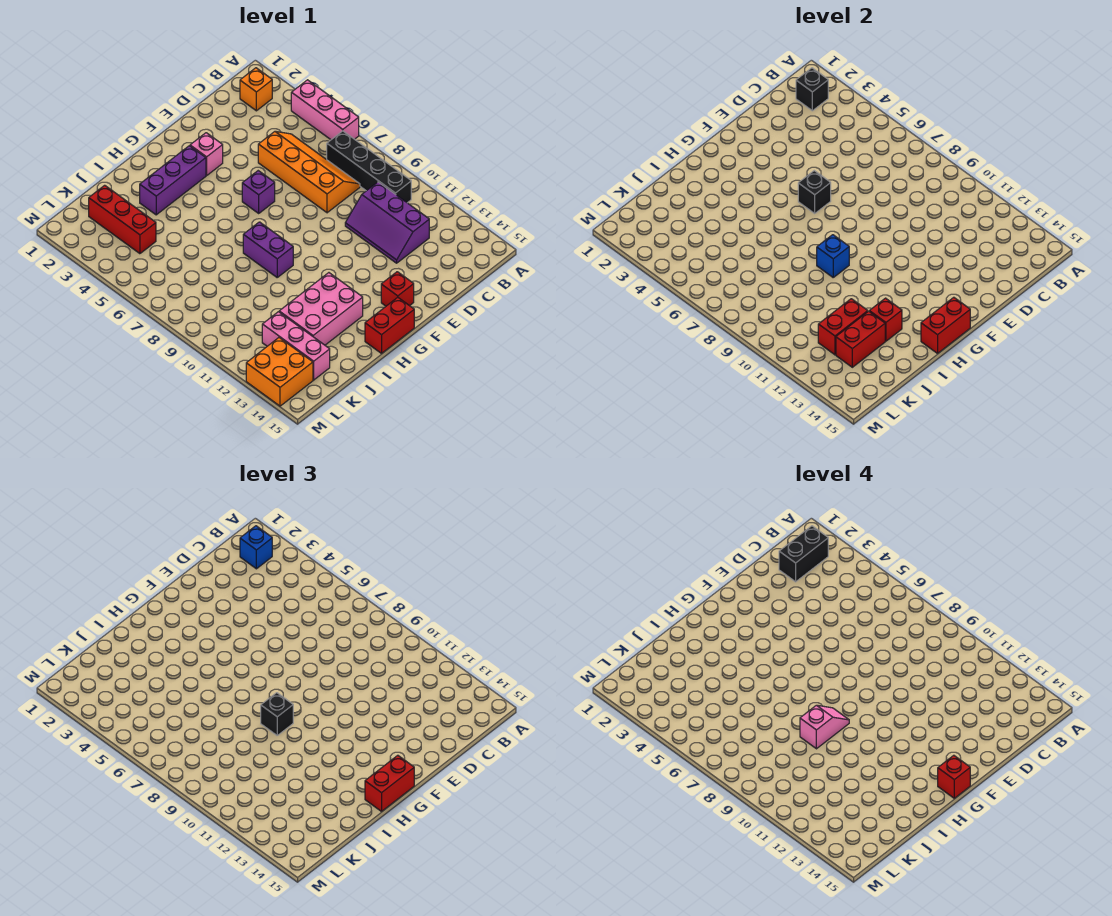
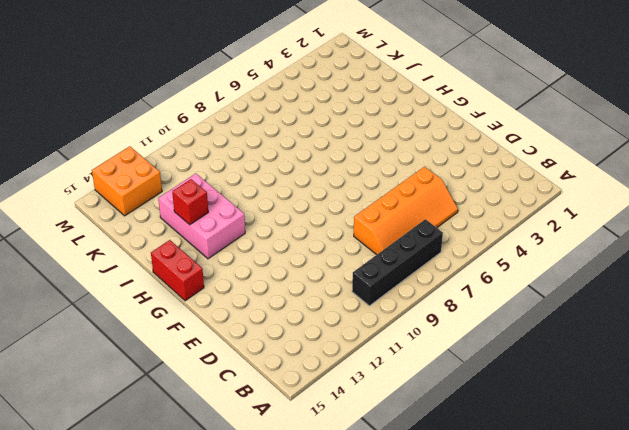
none -> pink 1x3 brick [291,80,359,140]
none -> orange 1x1 brick [240,68,272,111]
none -> purple 2x3 slope [345,182,429,263]

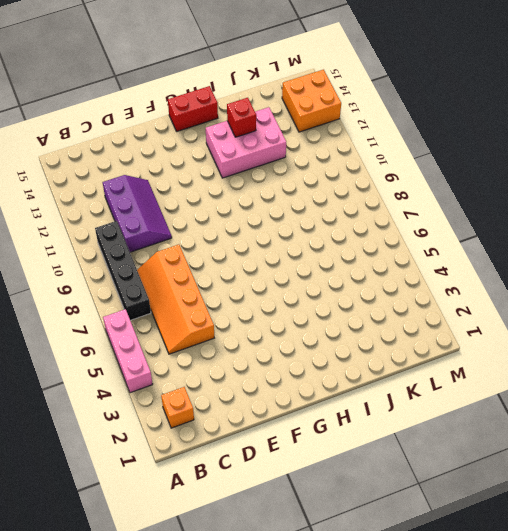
none -> pink 1x1 brick [190,133,223,176]
none -> purple 1x1 brick [242,171,275,213]
none -> red 1x1 brick [381,272,414,306]

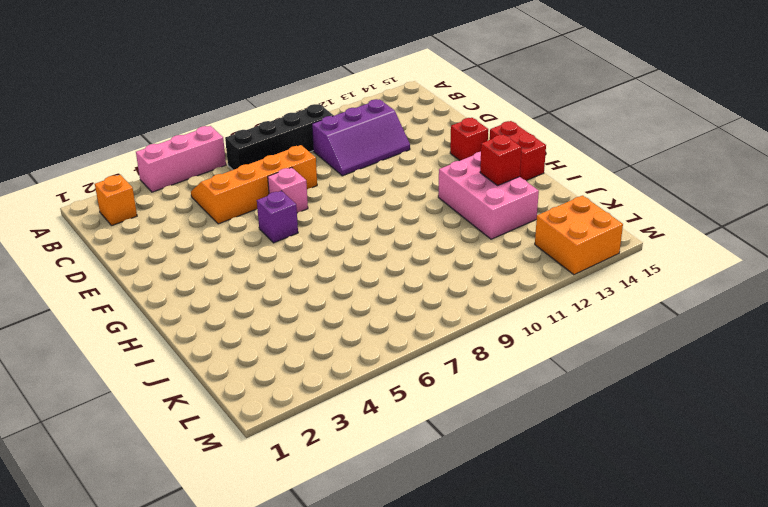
pink 1x1 brick [268,167,308,213] -> pink 1x1 brick moved to [190,133,223,176]
none -> purple 1x3 brick [140,146,206,215]
none -> purple 1x2 brick [243,222,293,277]
none -> red 1x3 brick [89,185,156,254]

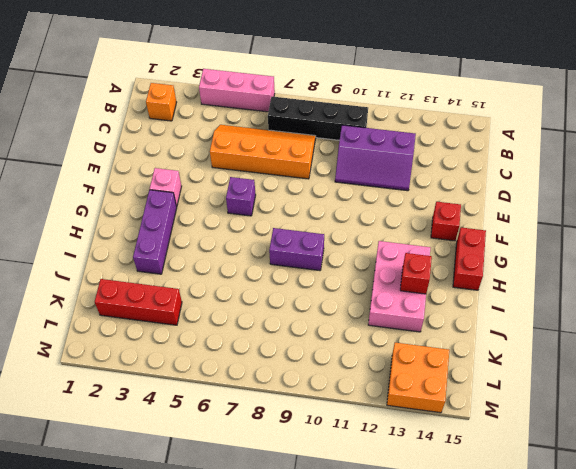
none -> pink 1x3 brick [262,312,330,380]
none -> black 1x1 brick [796,68,828,111]
none -> black 1x1 brick [798,171,831,213]

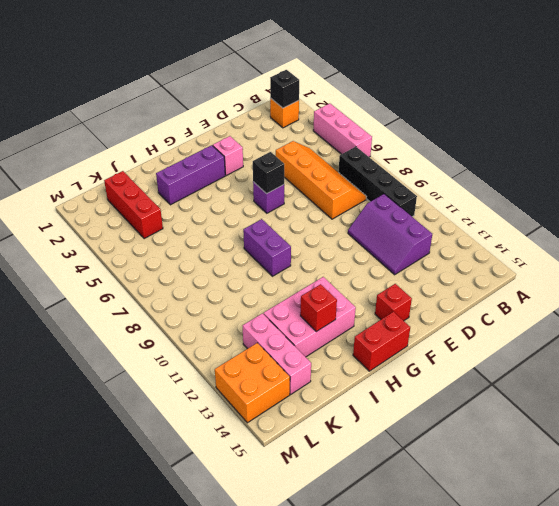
none -> red 1x2 brick [921,297,970,353]
none -> blue 1x1 brick [817,235,849,277]
none -> red 1x2 brick [818,299,868,355]

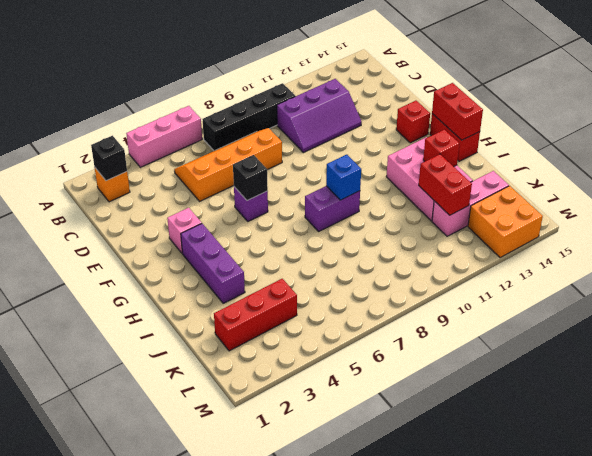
none -> red 1x2 brick [836,311,885,367]
none -> blue 1x1 brick [240,526,272,569]
none -> red 1x2 brick [365,755,414,811]

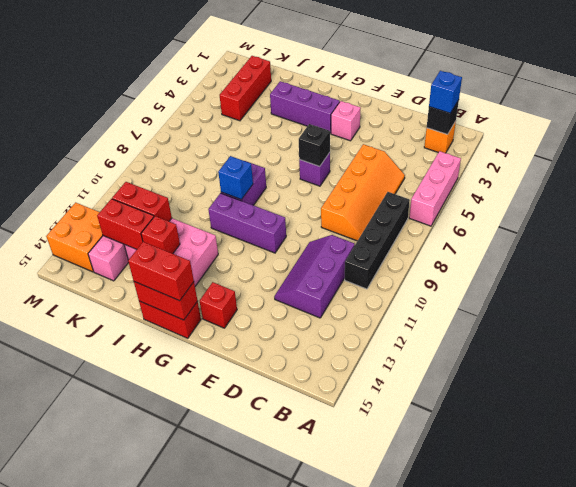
purple 1x3 brick [208,193,286,253] -> none
none -> black 1x1 brick [261,693,293,735]
none -> black 1x2 brick [779,526,828,582]
none -> red 1x1 brick [938,755,970,798]

